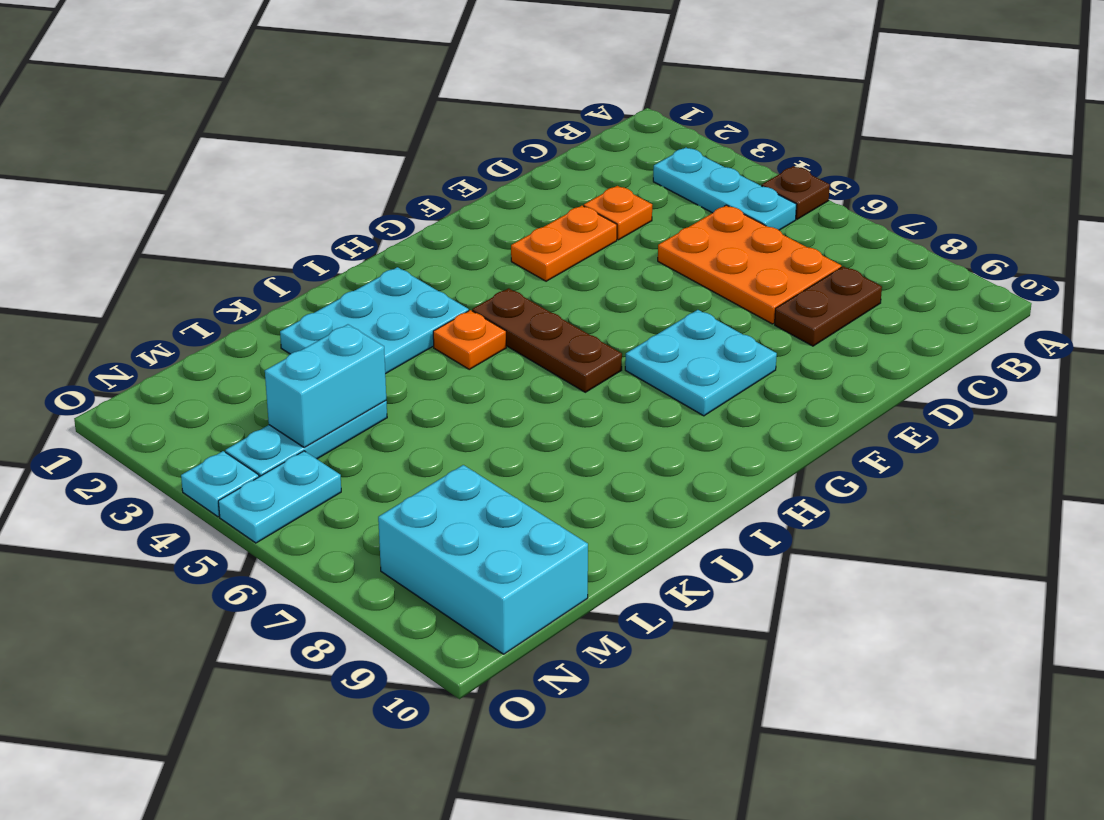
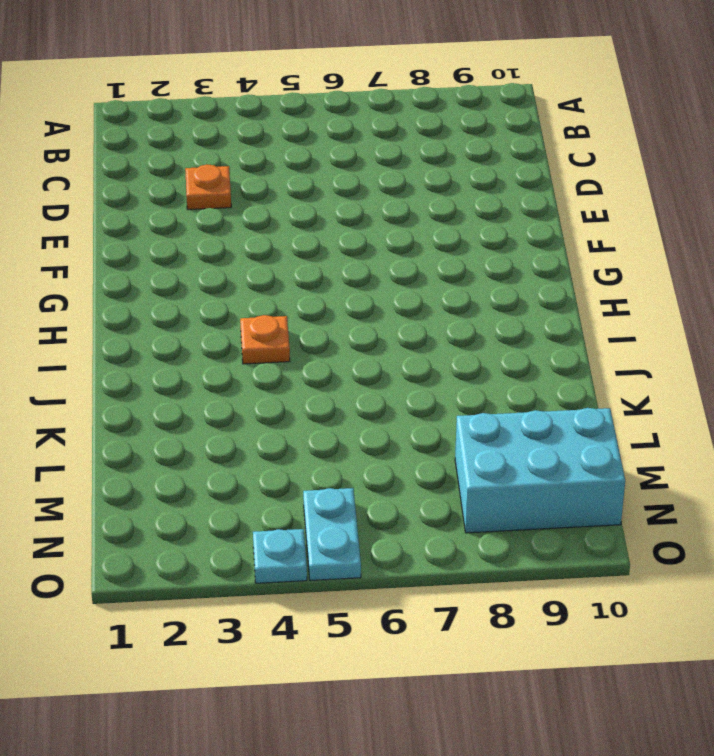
none -> brown 1x1 plate [762,166,830,219]
none -> cyan 1x3 plate [653,148,796,230]
none -> orange 2x3 plate [658,205,841,324]

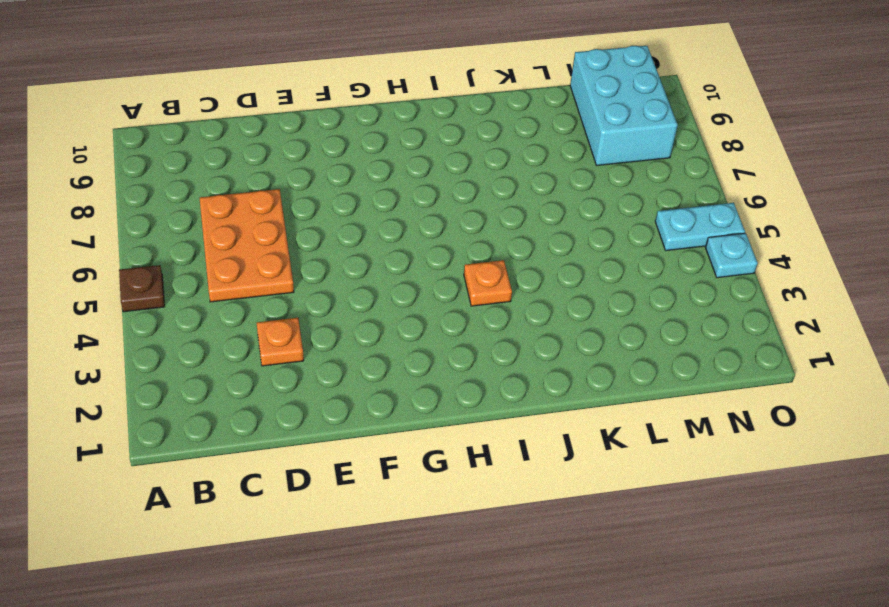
none -> cyan 1x3 plate [653,148,796,230]
none -> brown 1x2 plate [775,266,882,346]
none -> orange 1x2 plate [511,206,617,281]

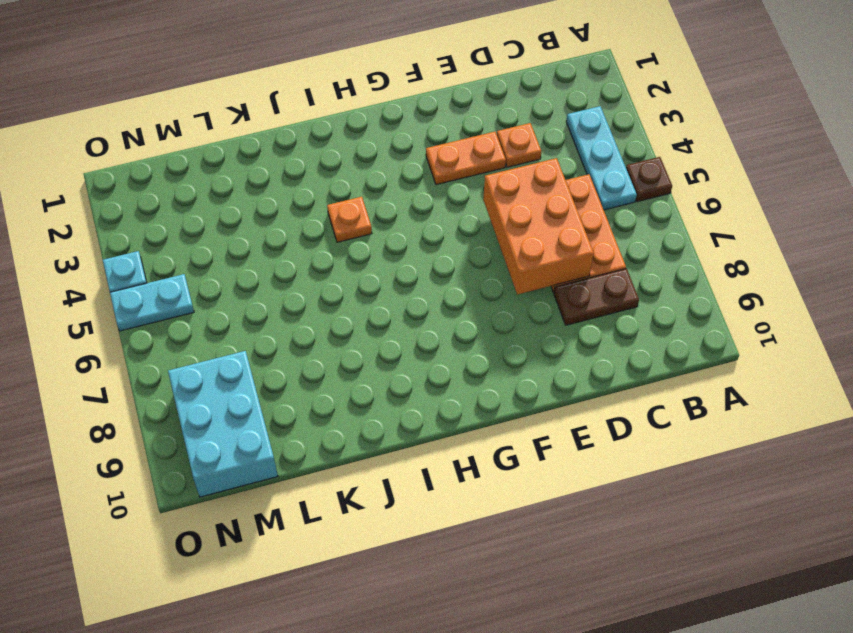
orange 2x3 brick [483,158,594,294] -> none
none -> cyan 2x2 plate [625,310,777,416]
none -> brown 1x3 plate [472,288,622,392]
none -> cyan 2x3 plate [280,267,469,374]

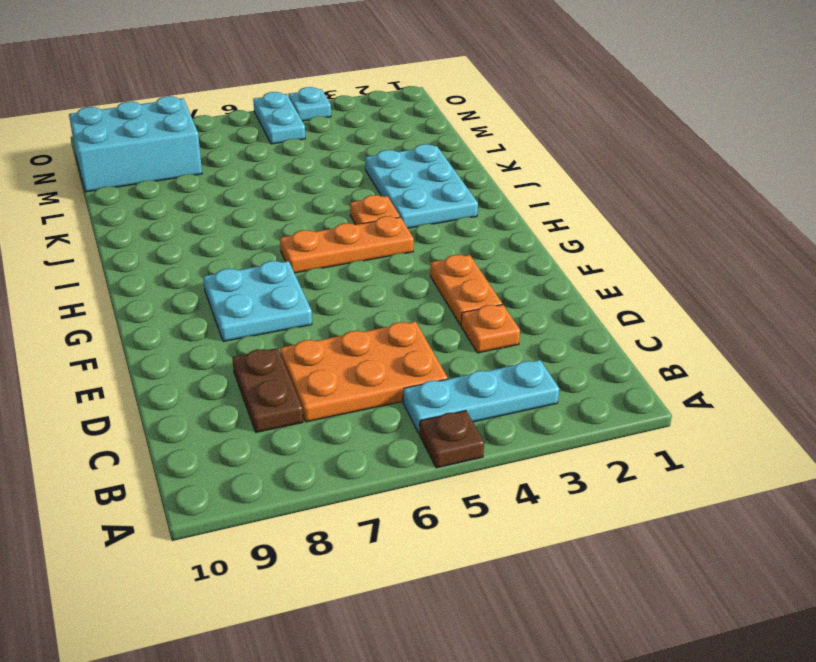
orange 1x3 plate [280,216,414,273] -> brown 1x3 plate [472,288,622,392]
none -> cyan 1x3 plate [225,401,387,477]
none -> cyan 1x2 brick [265,324,386,447]

